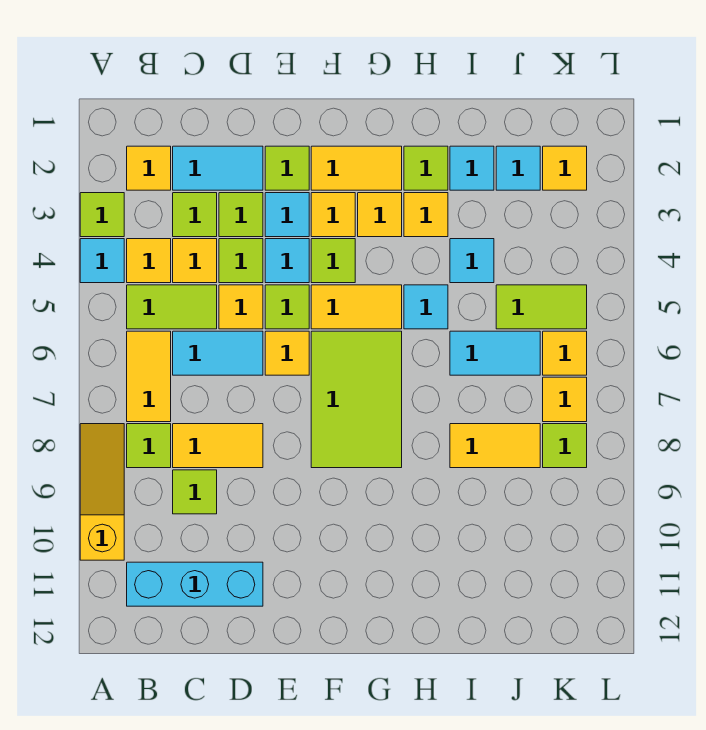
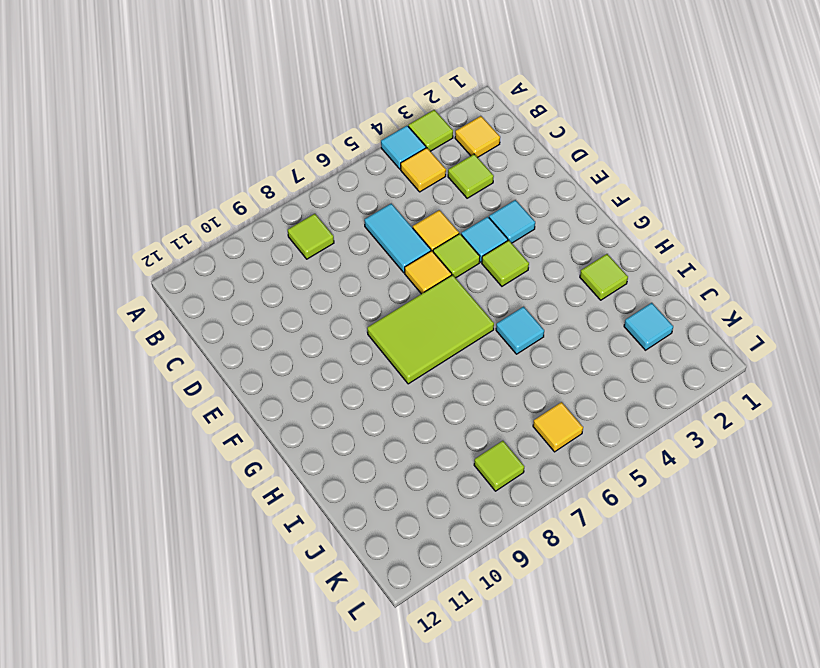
none -> yellow 1x3 slope [80,424,124,560]
none -> lime 1x2 tile [127,285,217,329]
none -> yellow 1x2 tile [127,331,171,422]
none -> cyan 1x3 brick [127,562,263,606]

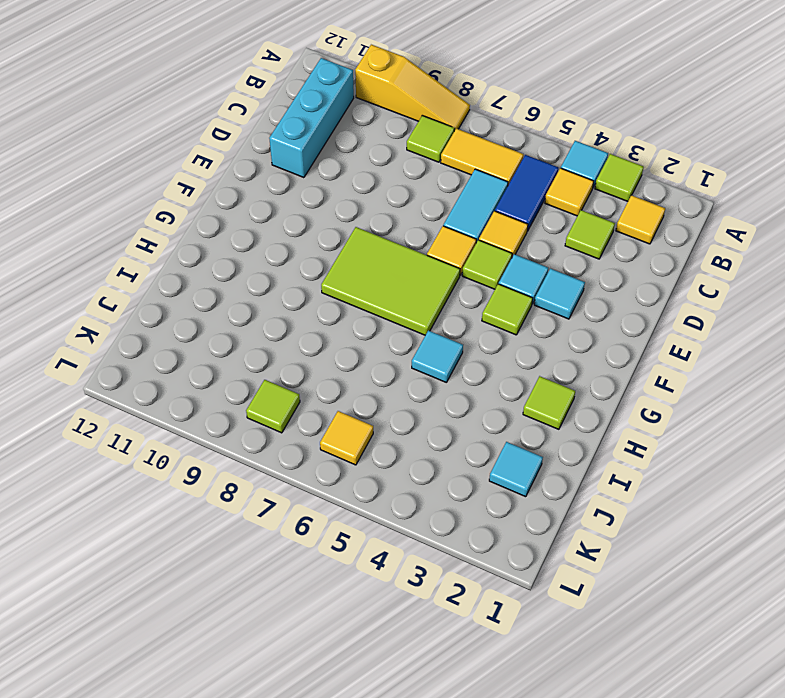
blue 1x2 tile [495,155,558,231] -> lime 1x2 tile [127,285,217,329]
none -> cyan 1x2 tile [173,146,263,190]
none -> yellow 1x1 tile [173,239,217,283]
none -> yellow 1x2 tile [173,424,263,468]
none -> lime 1x1 tile [173,470,217,514]

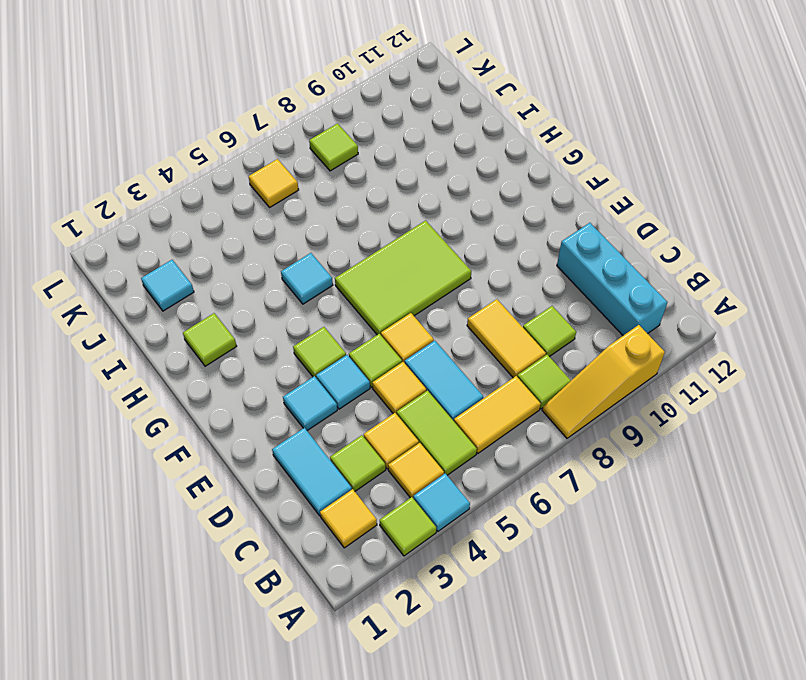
none -> lime 1x1 tile [219,193,263,237]
none -> lime 1x1 tile [219,239,263,283]
none -> lime 1x1 tile [265,146,309,190]
none -> yellow 1x2 tile [311,146,402,190]

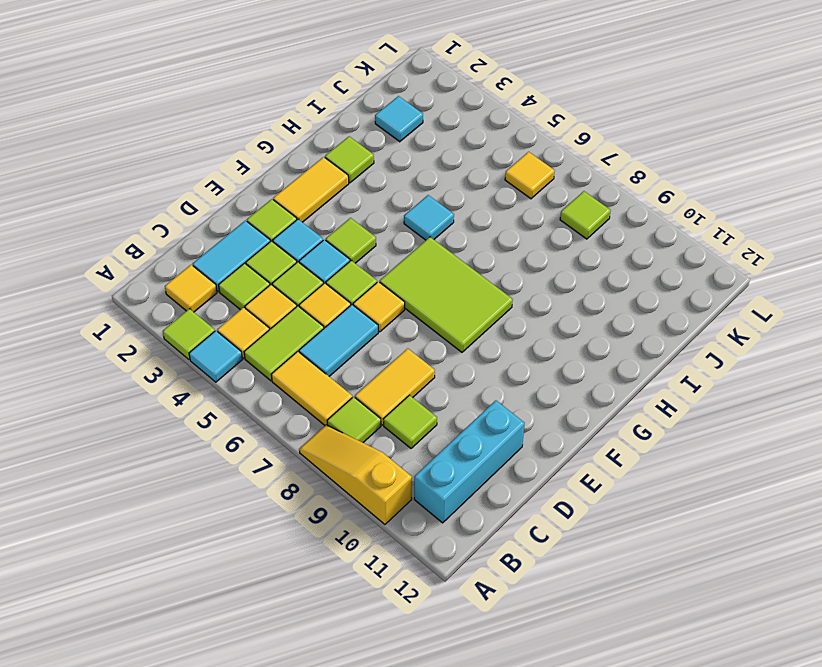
none -> yellow 1x1 tile [311,193,355,237]
none -> yellow 1x2 tile [311,285,402,329]
none -> yellow 1x1 tile [358,193,402,237]
none -> yellow 1x1 tile [404,193,448,237]

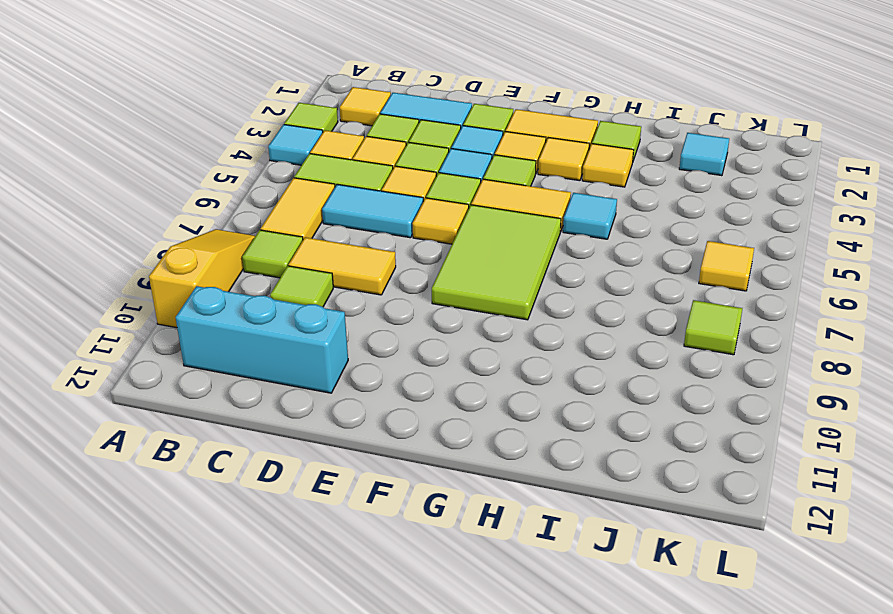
none -> cyan 1x1 tile [450,146,494,190]
none -> cyan 1x1 tile [450,239,494,283]
none -> cyan 1x2 tile [450,331,540,375]
none -> yellow 1x2 tile [450,424,540,468]

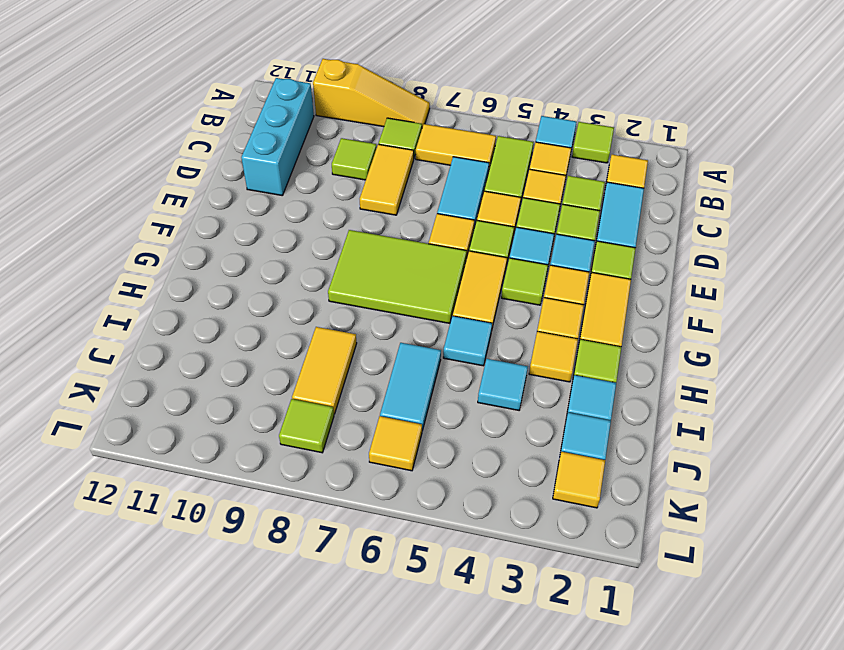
none -> lime 1x2 tile [496,285,587,329]
none -> yellow 1x1 tile [543,377,587,422]

